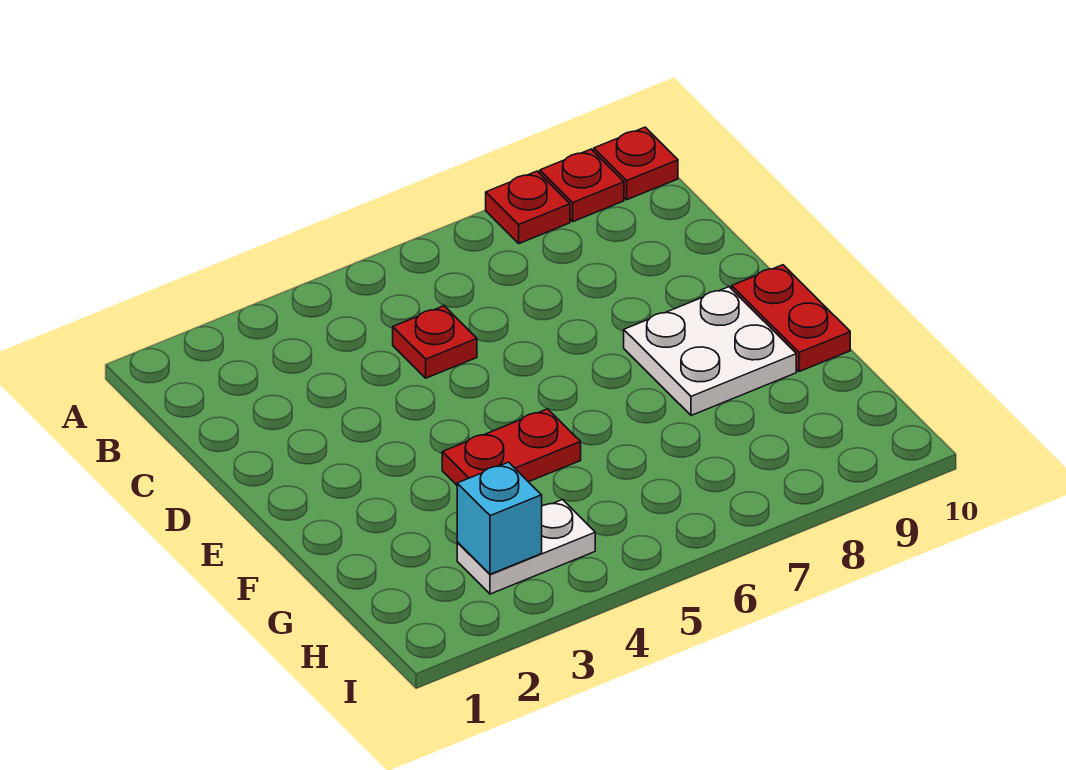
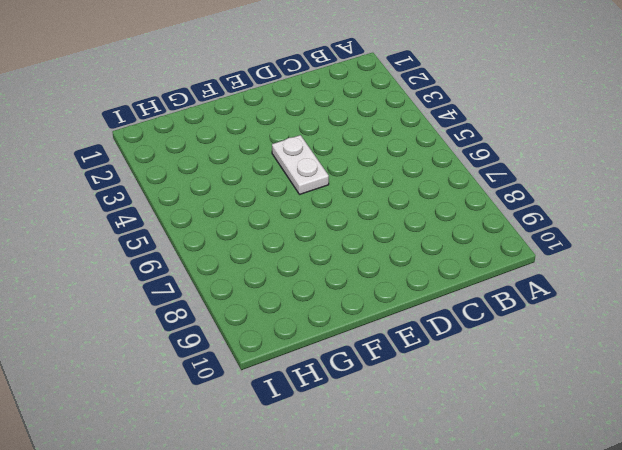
white 1x2 plate [272,135,329,195] -> white 1x2 plate moved to [457,500,595,594]
none -> red 1x1 plate [486,171,570,243]
none -> red 1x1 plate [540,149,624,222]

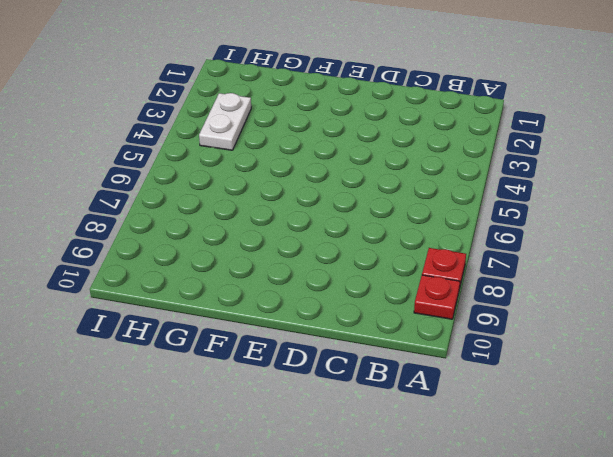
none -> red 1x1 plate [594,127,678,200]
none -> red 1x1 plate [393,306,477,378]

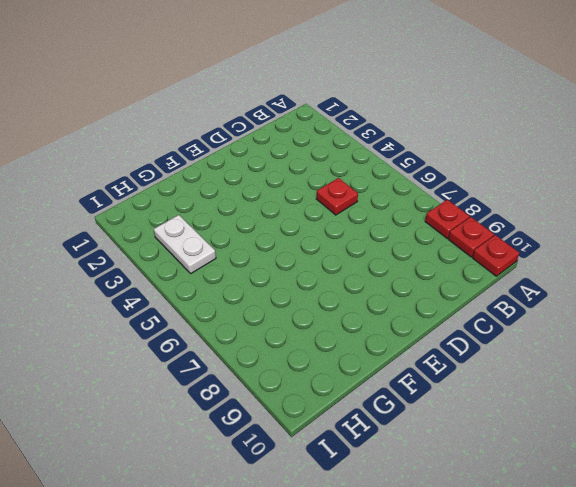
none -> white 2x2 plate [624,287,796,416]
none -> red 1x2 plate [732,265,850,372]

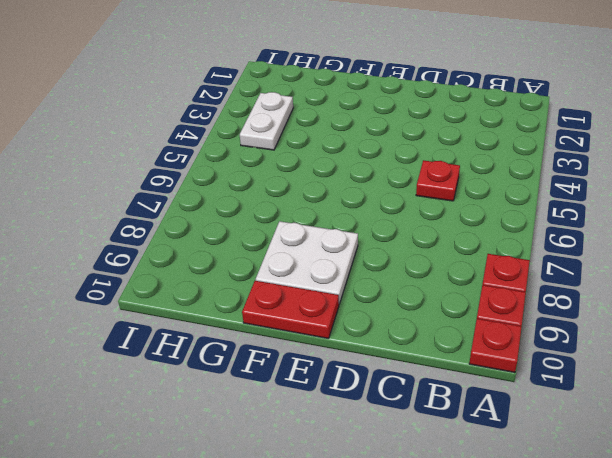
none -> red 1x2 plate [442,409,581,485]
none -> cyan 1x1 brick [457,462,542,574]

